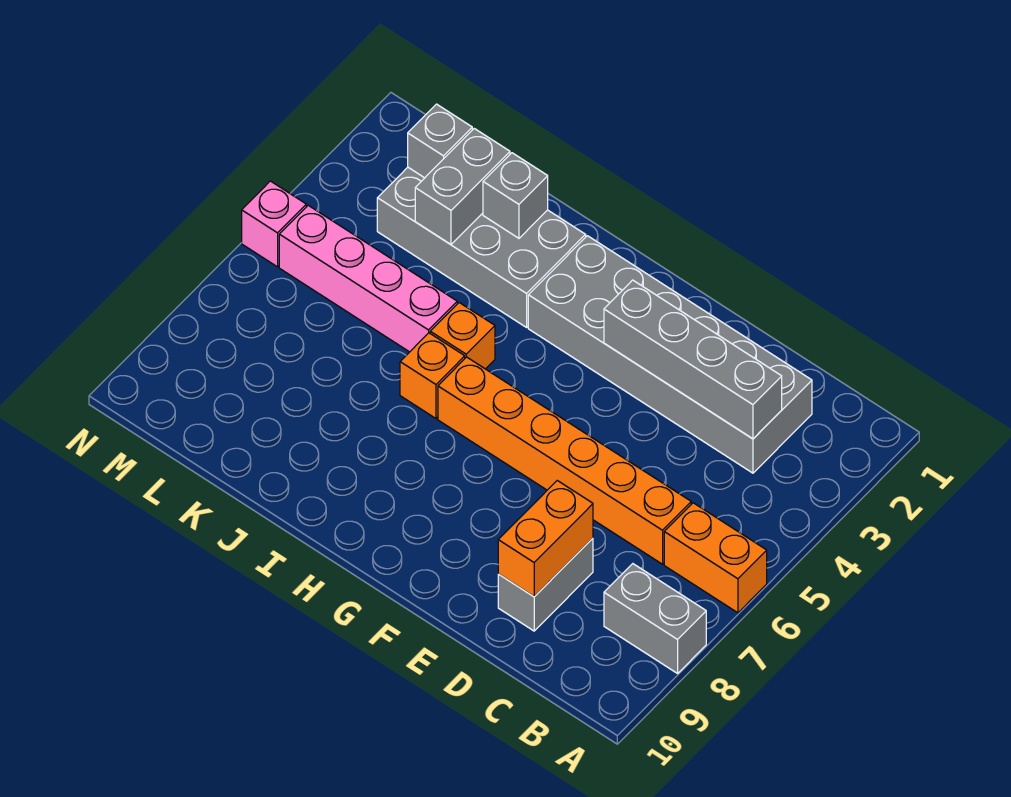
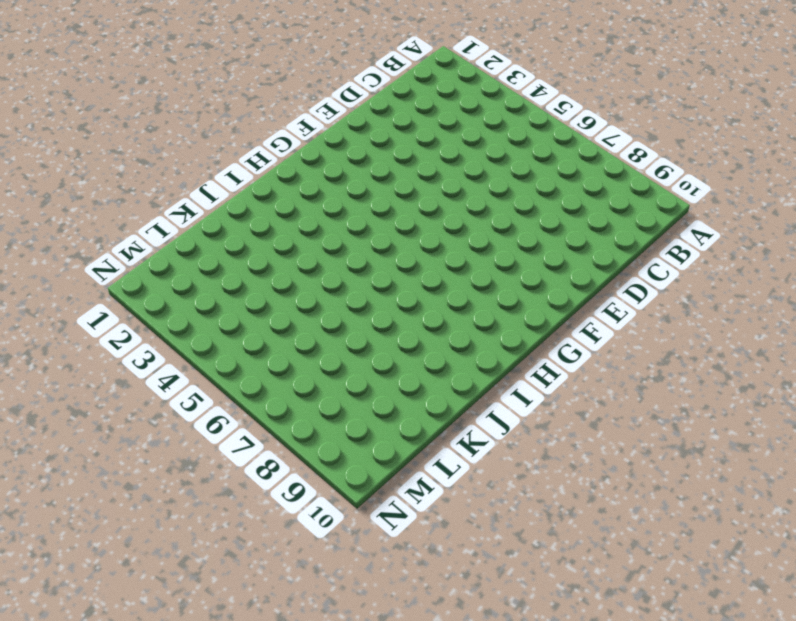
none -> orange 1x2 brick [664,503,767,613]
none -> grey 1x2 brick [604,564,706,673]
none -> grey 2x6 brick [528,236,812,473]

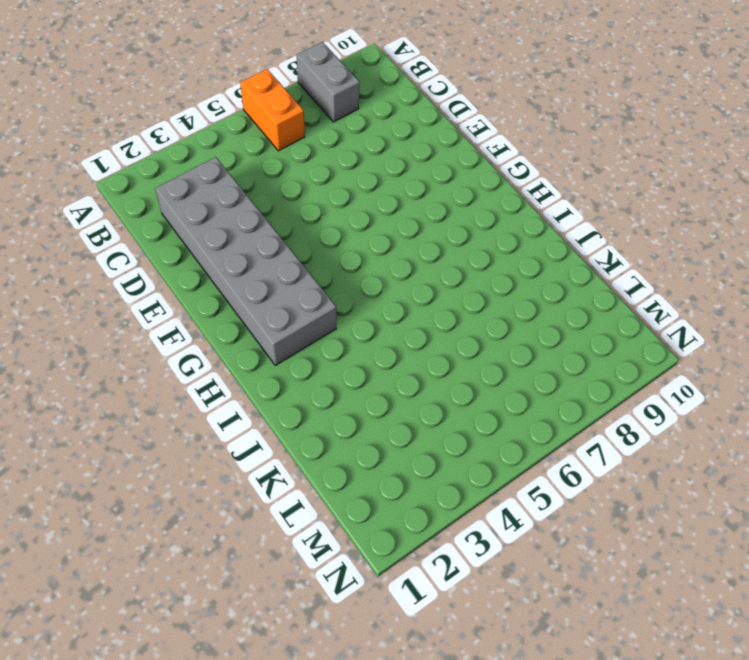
none -> orange 1x6 brick [438,357,691,564]
none -> grey 1x2 brick [498,538,593,631]
none -> grey 2x4 brick [377,167,586,327]

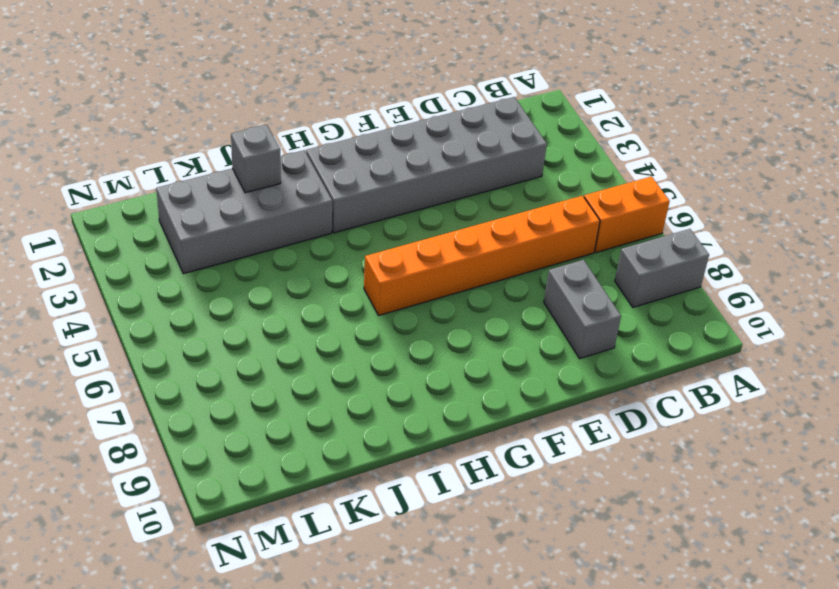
none -> orange 1x1 brick [430,303,495,369]
none -> orange 1x1 brick [400,333,465,418]
none -> pink 1x4 brick [279,205,457,352]

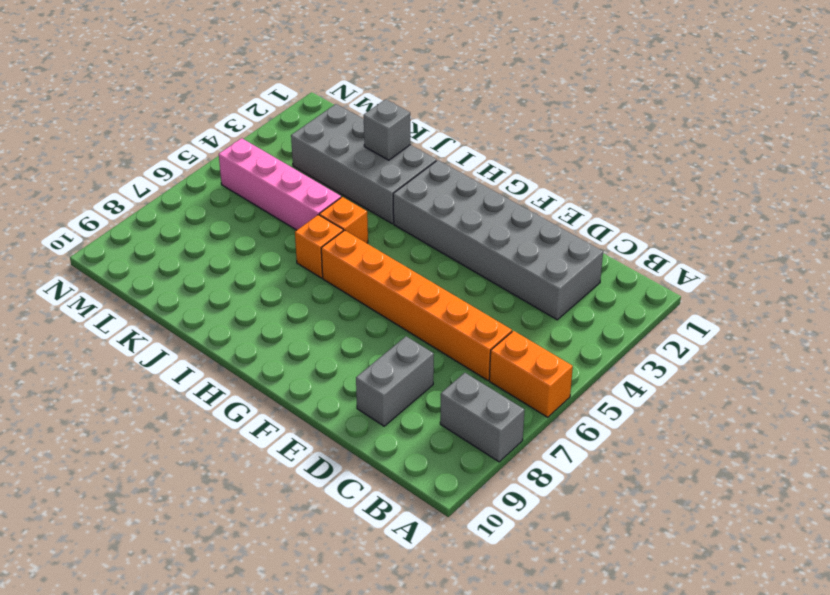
none -> pink 1x1 brick [242,181,306,267]
none -> grey 1x4 brick [604,280,782,439]
none -> orange 1x2 brick [498,481,593,597]

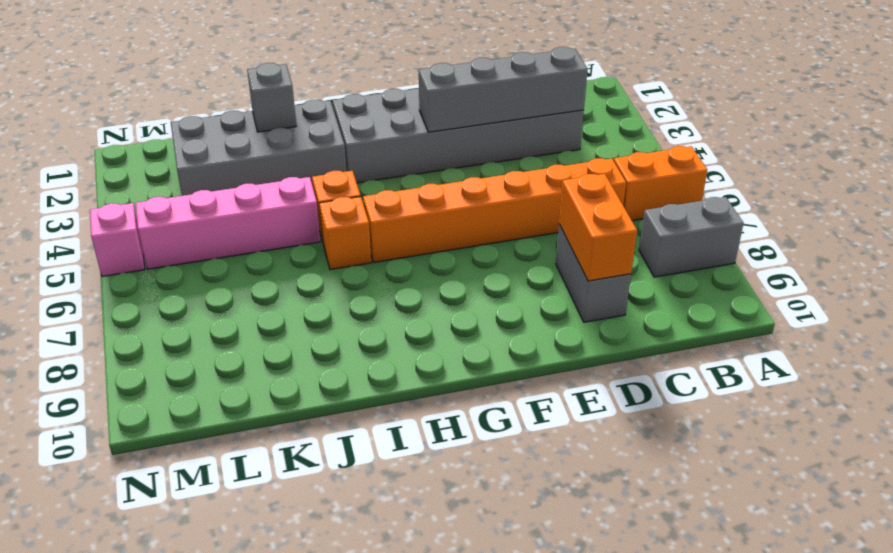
none -> grey 1x2 brick [415,129,510,244]
none -> grey 1x1 brick [408,104,472,178]

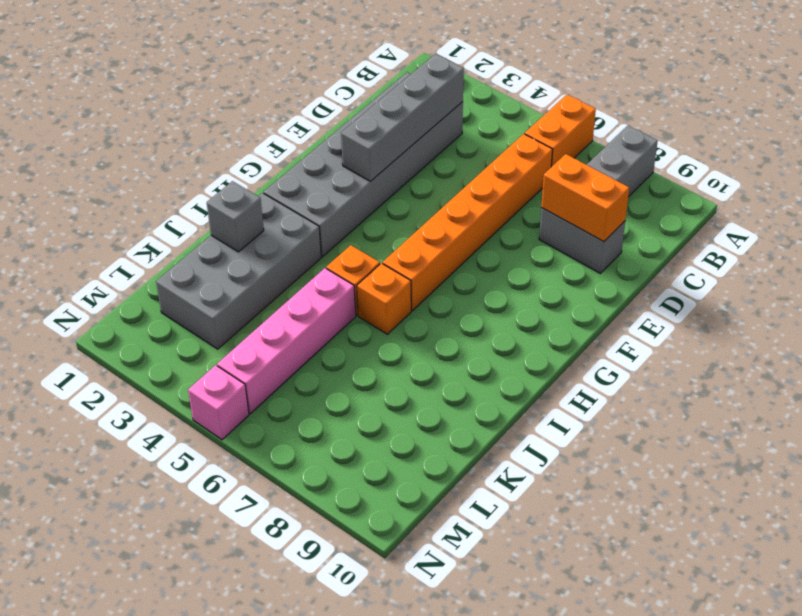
none -> grey 1x2 brick [415,129,510,244]
none -> grey 1x1 brick [408,104,472,178]

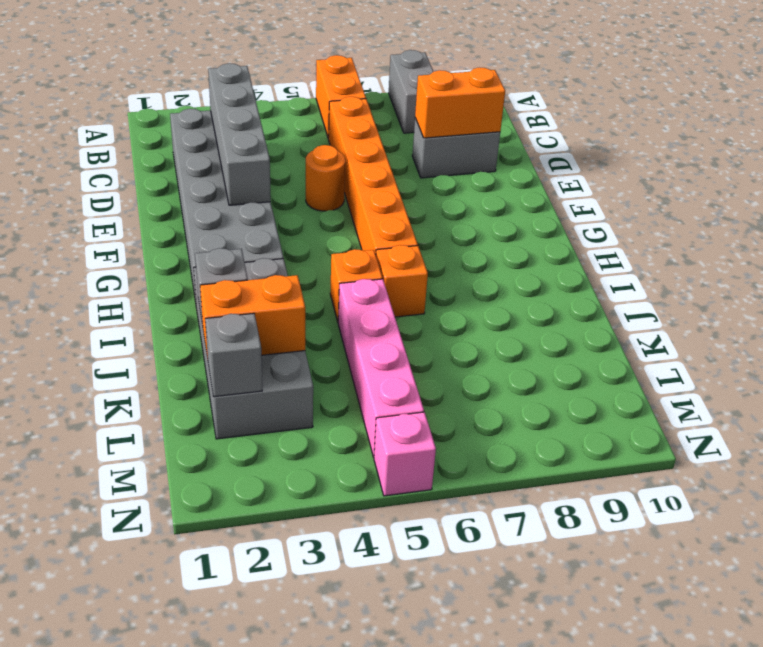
orange 1x1 round brick [306,145,345,211] -> none
orange 1x2 brick [200,275,305,358] -> grey 1x2 brick [415,129,510,244]

